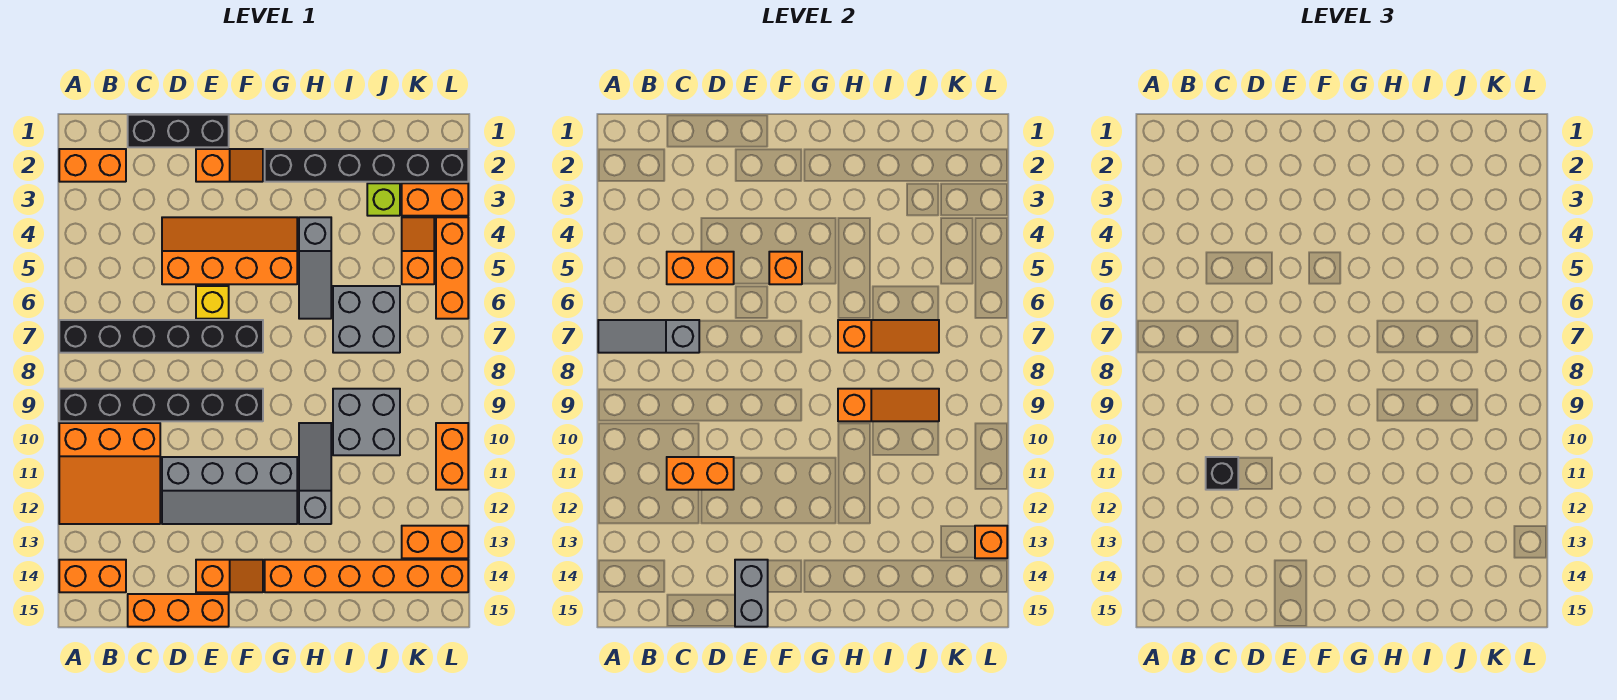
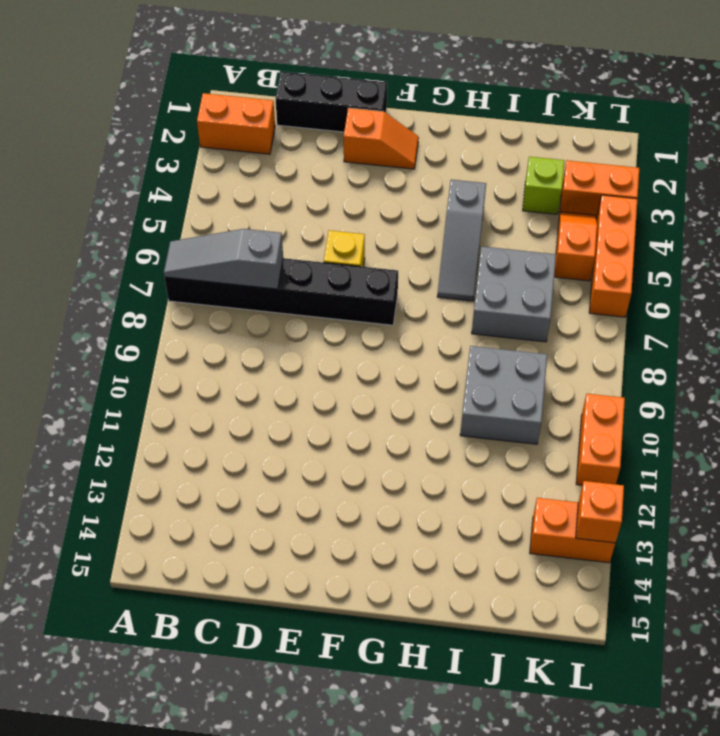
none -> black 1x6 brick [59,389,263,421]
none -> orange 3x3 slope [59,423,160,524]
none -> orange 1x2 brick [59,560,126,592]
none -> orange 1x3 brick [128,594,229,627]

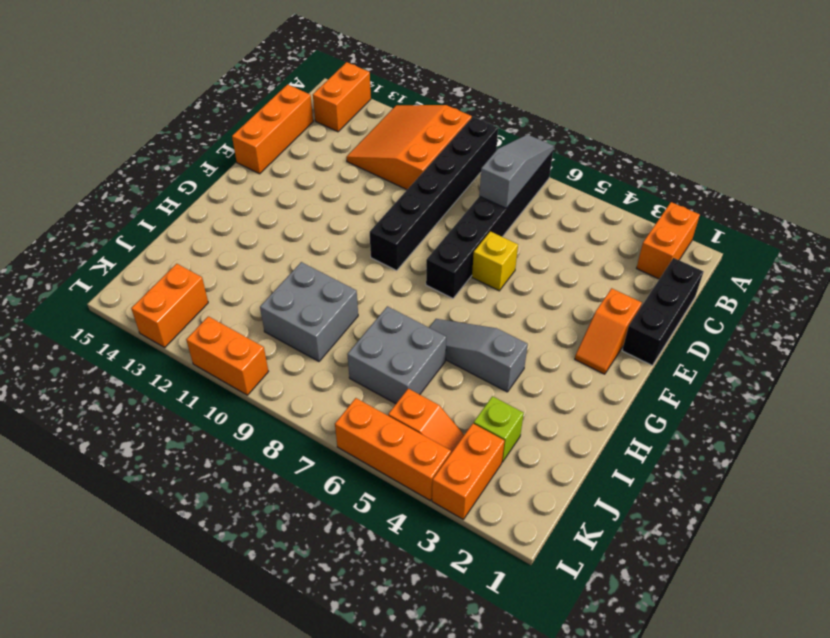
none -> orange 2x4 slope [162,217,297,284]
none -> grey 2x4 slope [162,457,297,524]
none -> orange 1x2 slope [196,560,263,592]
none -> black 1x6 brick [265,149,468,182]

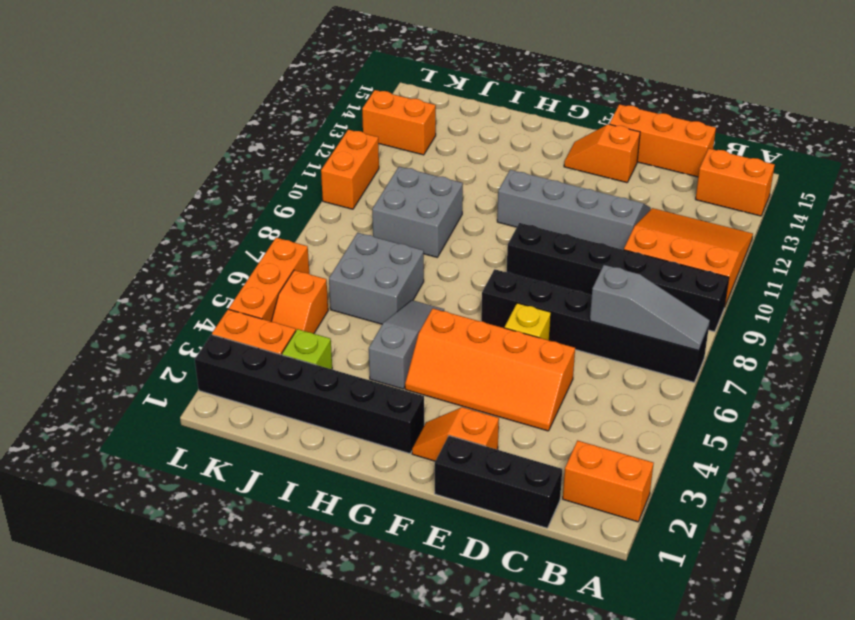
none -> orange 1x6 brick [265,560,468,592]
none -> grey 1x3 slope [299,423,331,524]
none -> orange 1x2 brick [667,252,734,284]
none -> orange 1x2 brick [667,457,734,490]

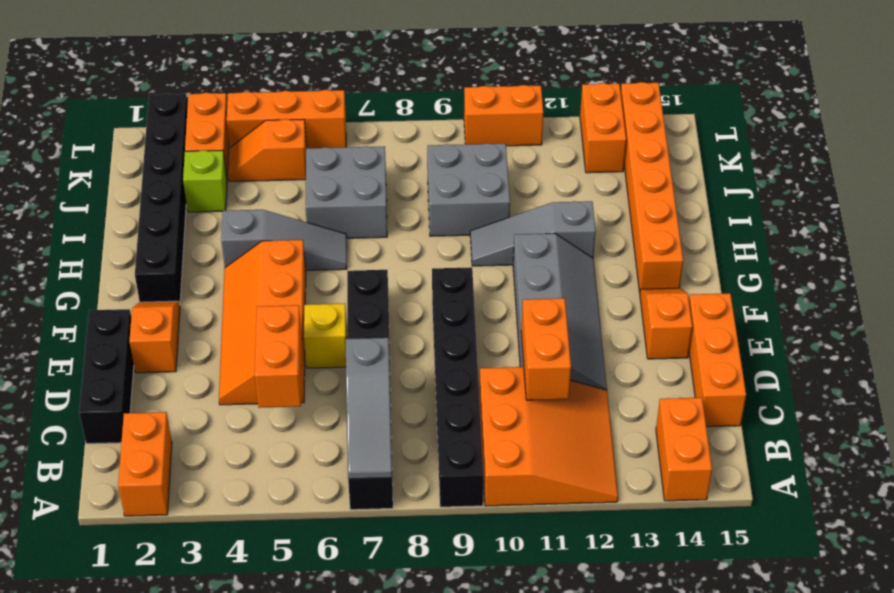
none -> grey 1x2 brick [735,560,768,627]
none -> orange 1x1 brick [769,252,802,284]
none -> orange 1x3 slope [838,320,939,353]
none -> orange 1x3 slope [838,389,939,421]

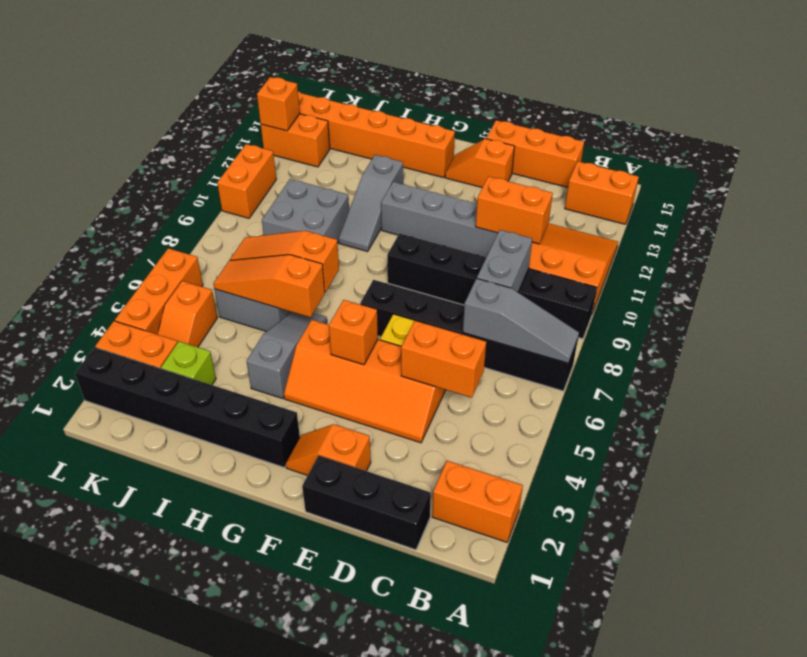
grey 1x2 brick [477,230,532,292] -> grey 1x2 brick moved to [735,560,768,627]
orange 1x3 slope [213,255,325,317] -> orange 1x3 slope moved to [838,389,939,421]
none -> black 1x1 brick [1206,457,1238,490]

